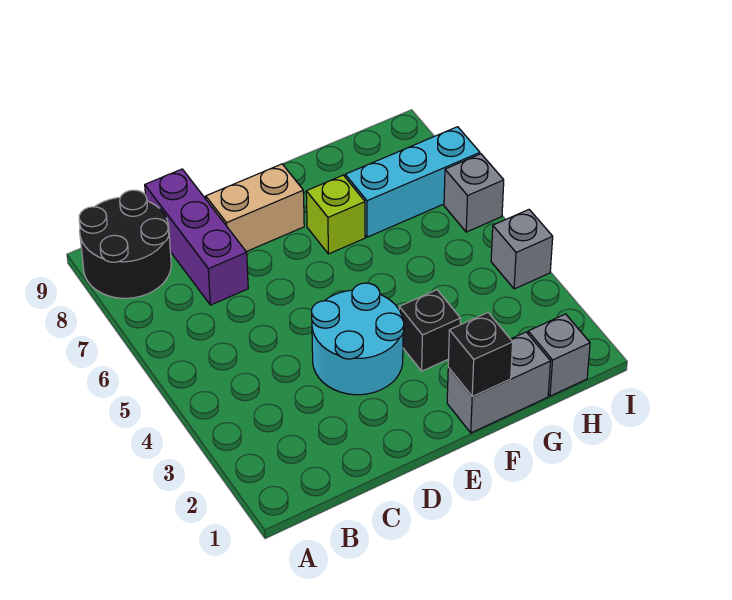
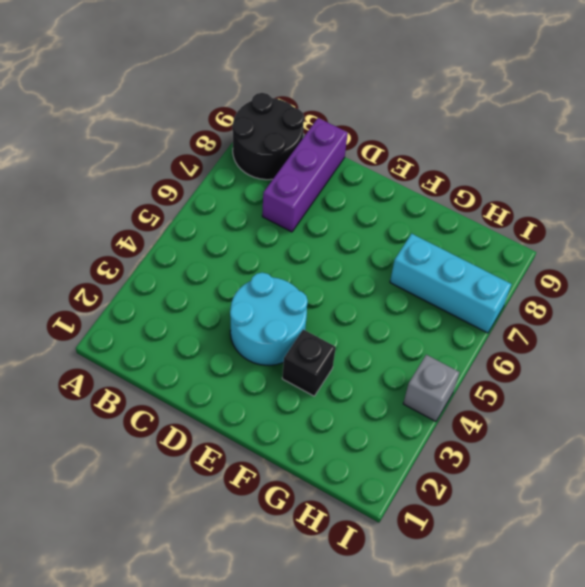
none -> tan 1x2 brick [206,164,304,252]
none -> grey 1x2 brick [447,332,551,433]
none -> lime 1x1 brick [306,175,365,254]

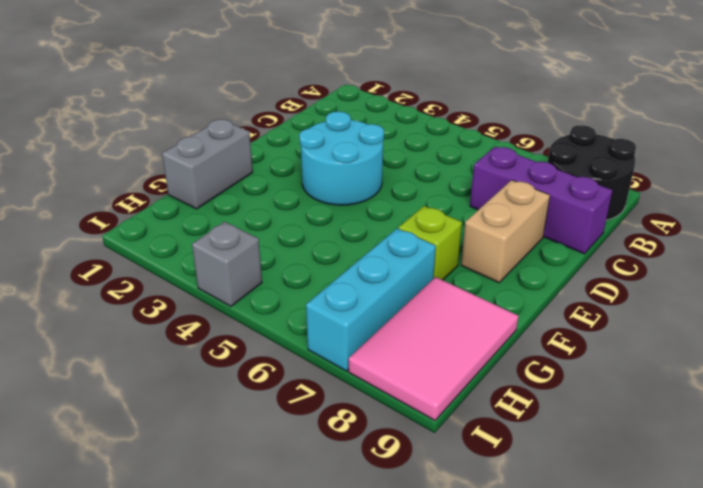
pink 2x3 tile [349,277,519,420] -> none
none -> black 1x1 brick [399,290,460,371]
none -> grey 1x1 brick [528,314,590,396]
none -> grey 1x1 brick [444,154,504,232]

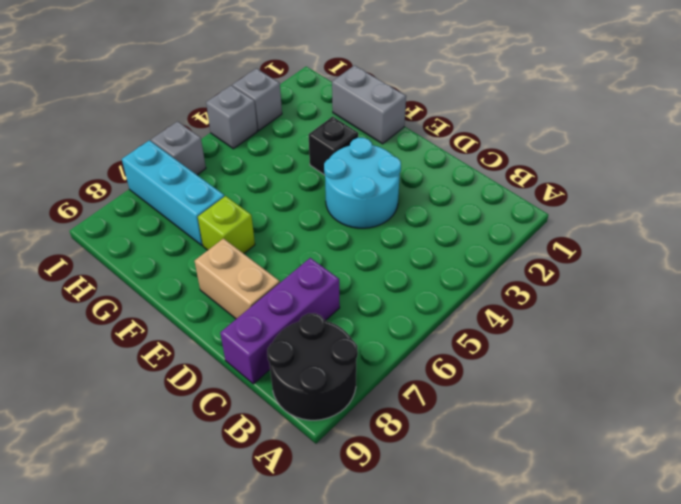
grey 1x1 brick [232,68,282,130] -> grey 1x1 brick moved to [528,314,590,396]
none -> black 1x1 brick [448,313,513,397]

